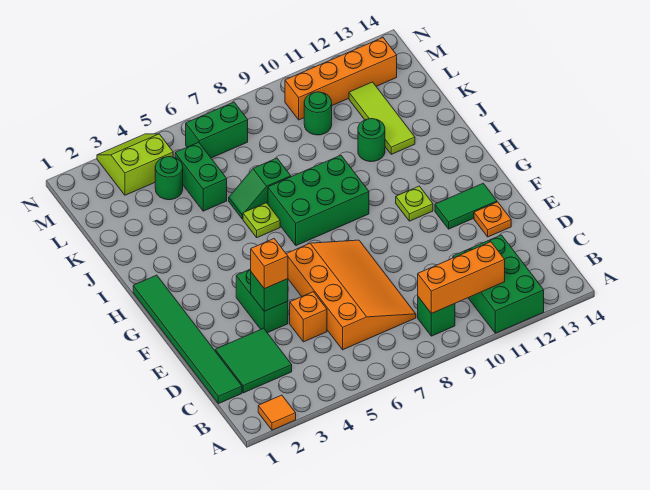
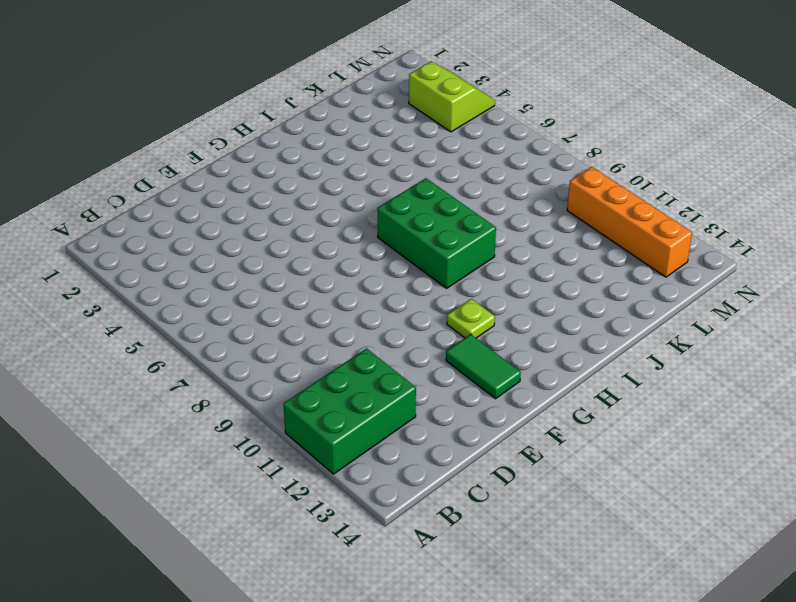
none -> orange 1x1 tile [258,395,296,430]
none -> green 1x1 brick [418,297,455,336]
none -> green 1x6 tile [133,275,242,404]

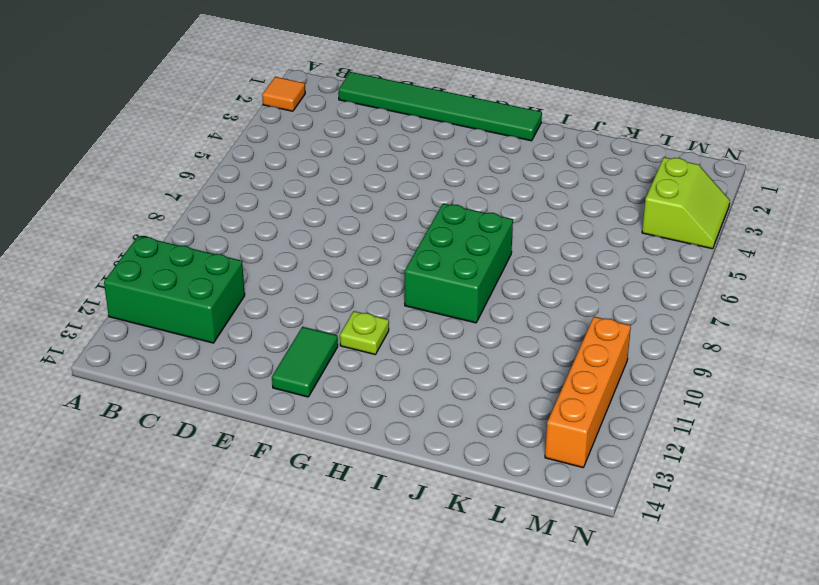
none -> green 1x1 brick [418,297,455,336]
none -> green 2x2 tile [215,328,292,393]
none -> orange 3x4 slope [286,240,416,350]

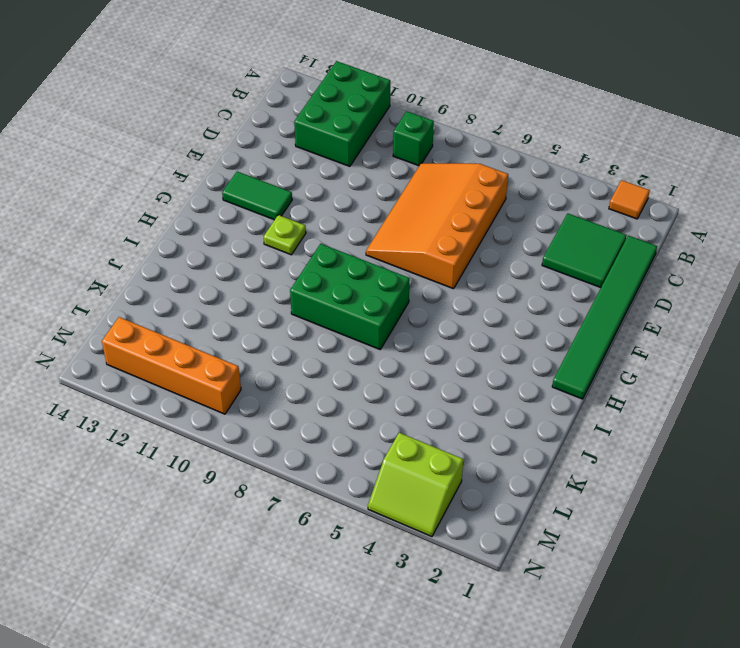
none -> orange 1x1 brick [290,292,327,342]
none -> green 1x2 brick [236,269,288,333]
none -> orange 1x1 plate [474,202,511,237]

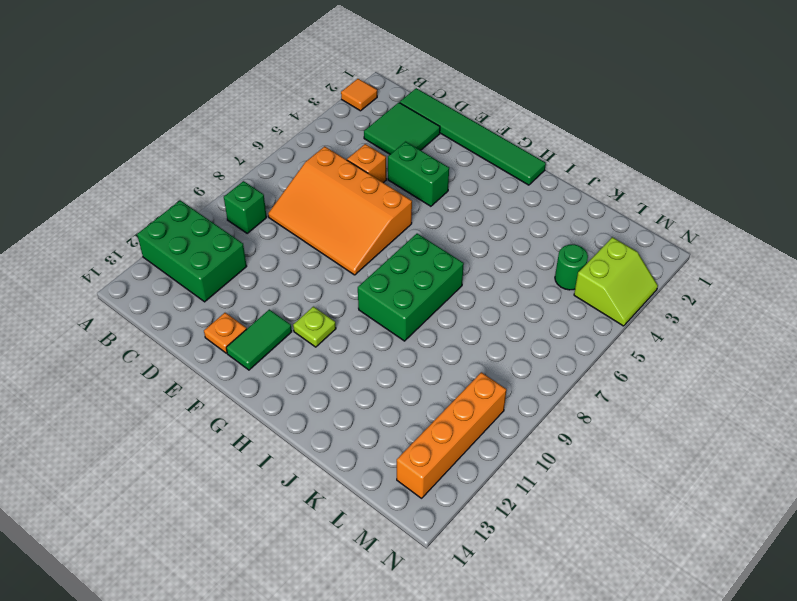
none -> lime 1x1 plate [243,203,280,238]
none -> green 1x2 slope [229,158,291,219]
none -> green 1x1 round brick [358,119,385,162]

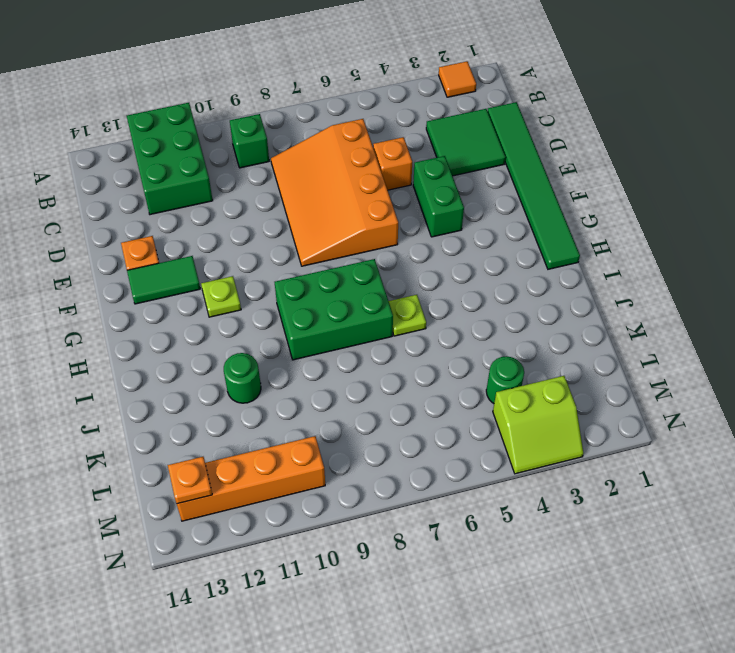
orange 1x1 plate [168,457,212,504] -> none
none -> green 1x2 slope [229,158,291,219]
none -> lime 1x3 tile [349,82,415,154]
none -> green 1x2 brick [175,142,227,211]

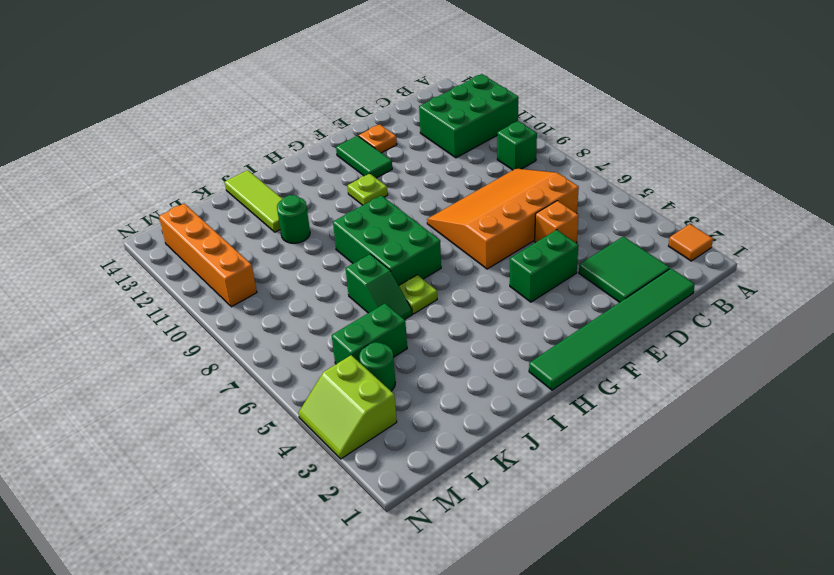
lime 1x3 tile [225,170,282,232] -> lime 1x3 tile turned to [349,82,415,154]
none -> green 1x1 round brick [304,92,332,135]
none -> green 1x2 brick [186,102,248,158]
none -> orange 1x3 brick [418,242,505,314]

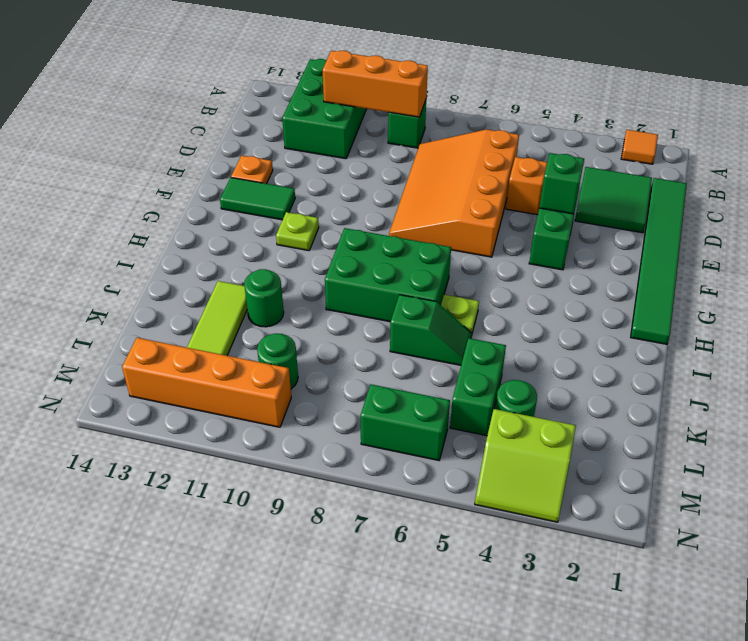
none -> orange 1x1 brick [251,239,288,289]

